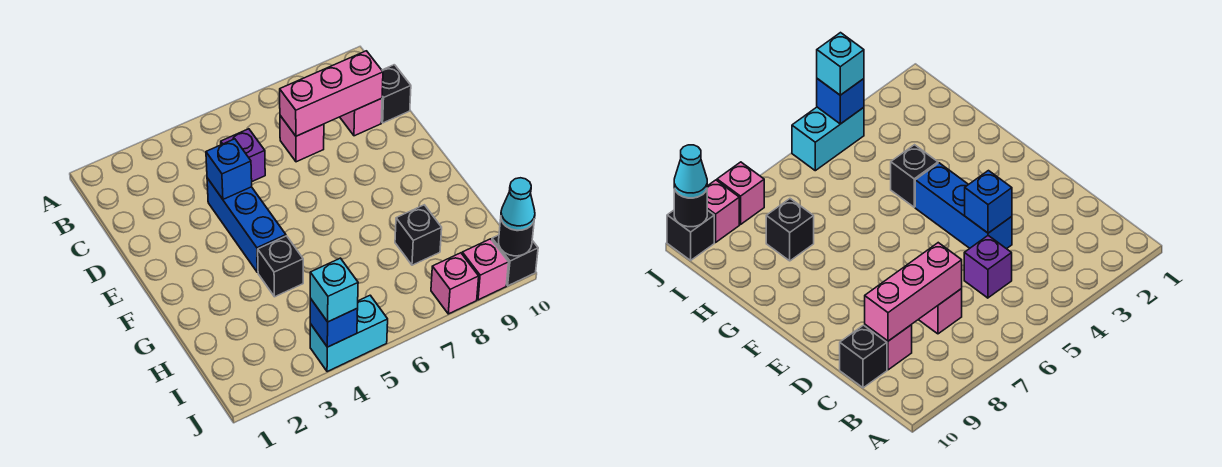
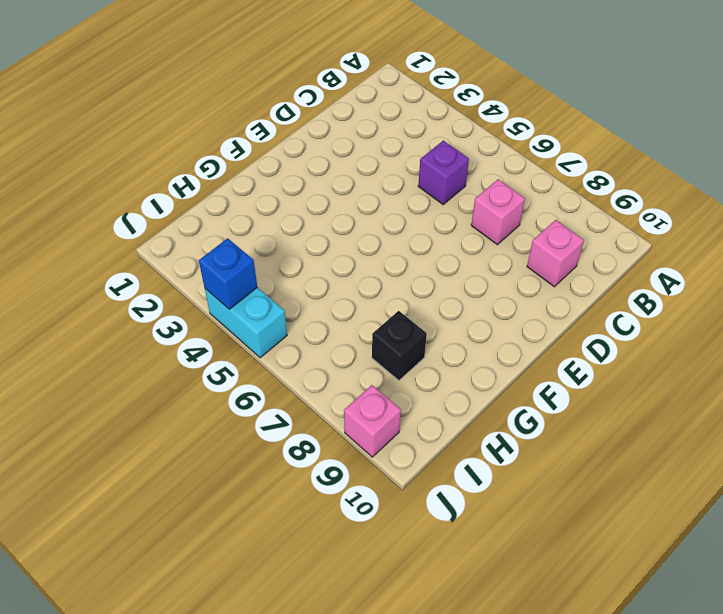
none -> black 1x1 brick [381,65,411,123]
none -> blue 1x3 brick [207,178,286,272]
none -> black 1x1 brick [258,236,303,297]

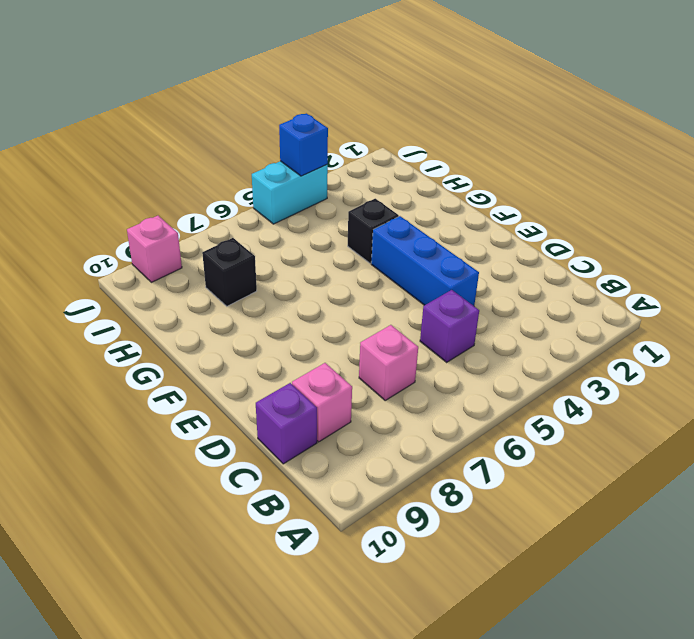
purple 1x1 brick [256,383,317,464] -> black 1x1 brick [381,65,411,123]
none -> pink 1x1 brick [431,253,479,314]
none -> black 1x1 brick [492,235,538,286]
none -> pink 1x3 brick [280,51,383,136]

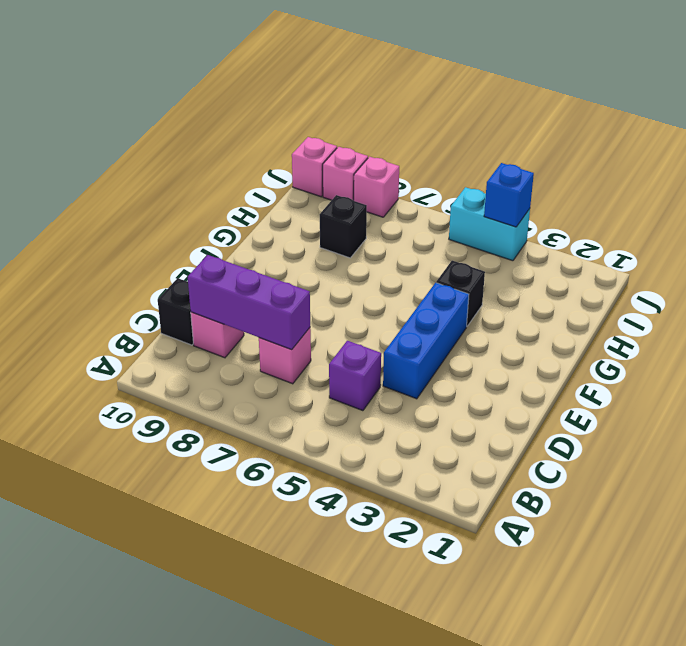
purple 1x3 brick [188,255,310,350] -> pink 1x3 brick [280,51,383,136]
pink 1x1 brick [292,137,337,197] -> black 1x1 brick [492,235,538,286]
none -> blue 1x1 brick [206,139,252,199]
none -> black 1x1 round brick [499,219,534,256]
none -> cyan 1x1 brick [310,258,358,322]

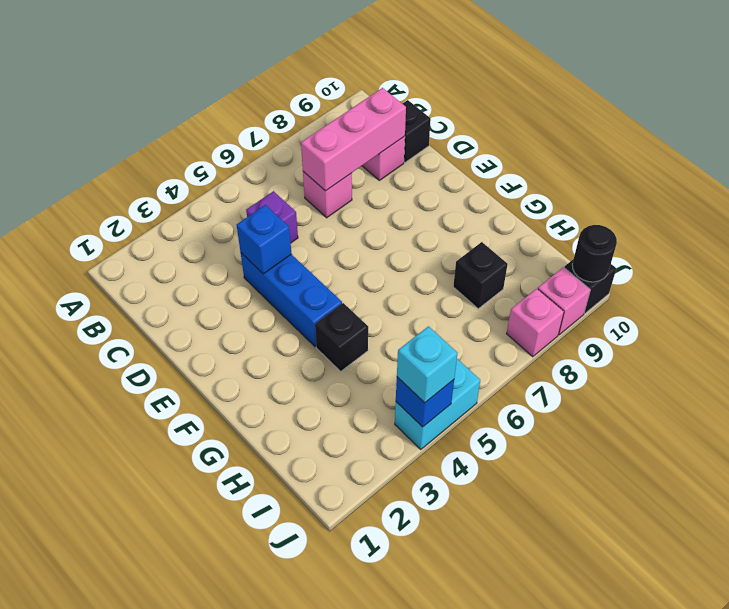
none -> cyan 1x1 cone [501,178,535,230]

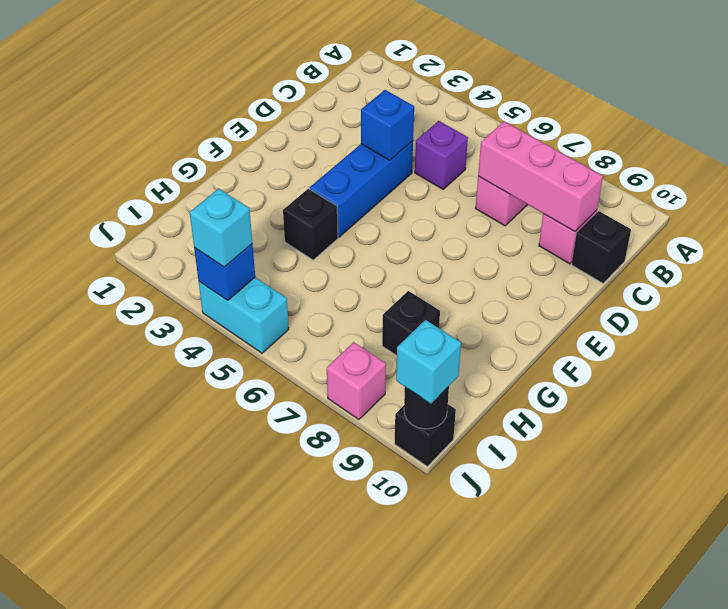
cyan 1x1 brick [396,320,461,404] -> cyan 1x1 cone [501,178,535,230]
none -> pink 1x1 brick [462,239,509,300]

